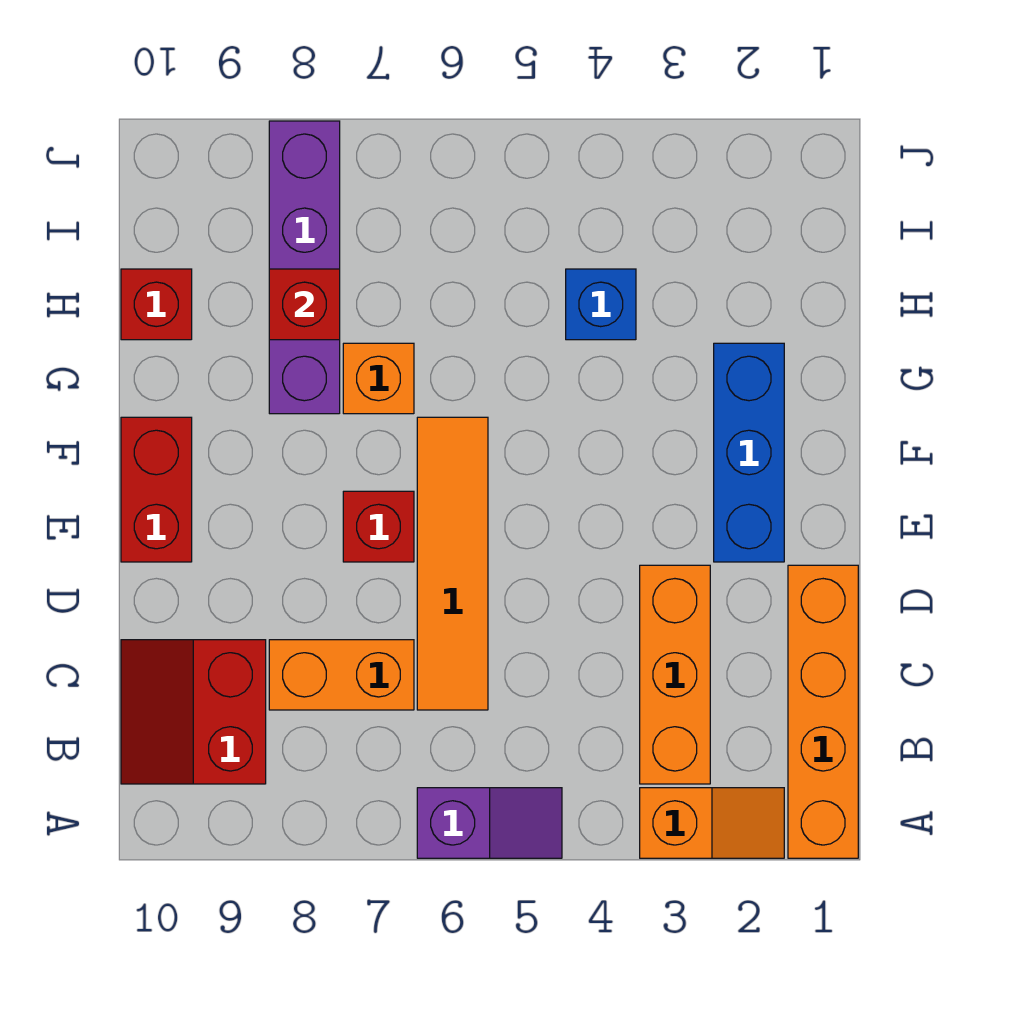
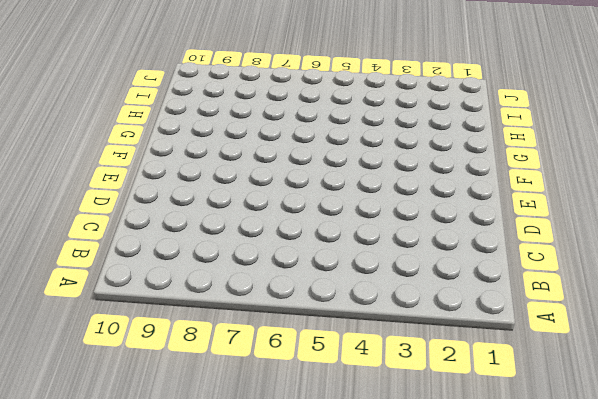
none -> orange 1x4 brick [788,565,858,858]
none -> orange 1x2 slope [640,788,784,858]
none -> purple 1x2 slope [417,788,562,858]

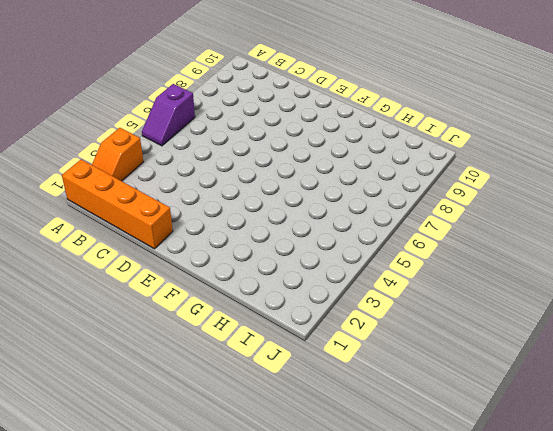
none -> orange 1x3 brick [640,565,710,784]
none -> red 2x2 slope [121,640,266,784]
none -> orange 1x4 tile [417,417,488,710]

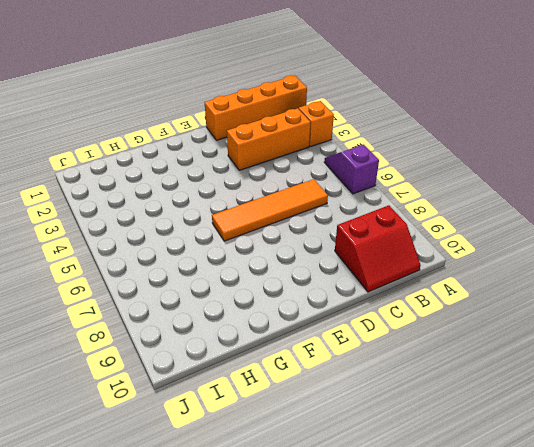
none -> orange 1x2 brick [269,640,414,710]
none -> blue 1x3 brick [714,343,784,562]
none -> red 1x1 brick [343,491,414,562]

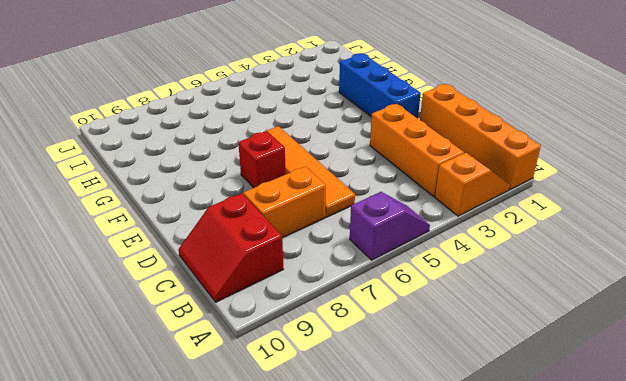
none -> red 1x2 brick [121,417,192,562]
none -> orange 1x1 brick [343,343,414,414]
none -> purple 1x4 brick [269,121,340,414]

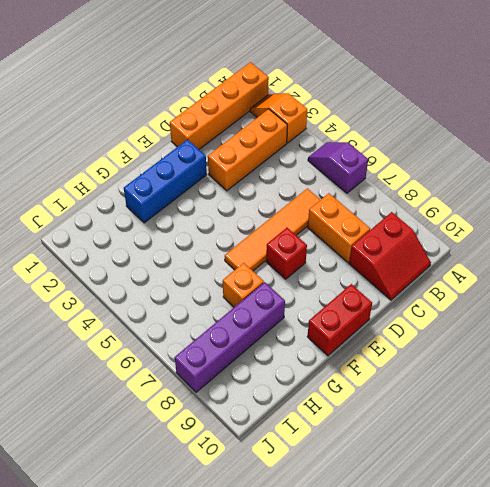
none -> blue 1x1 brick [566,269,636,340]
none -> red 1x1 brick [121,269,192,340]
none -> red 1x1 brick [269,269,340,340]

